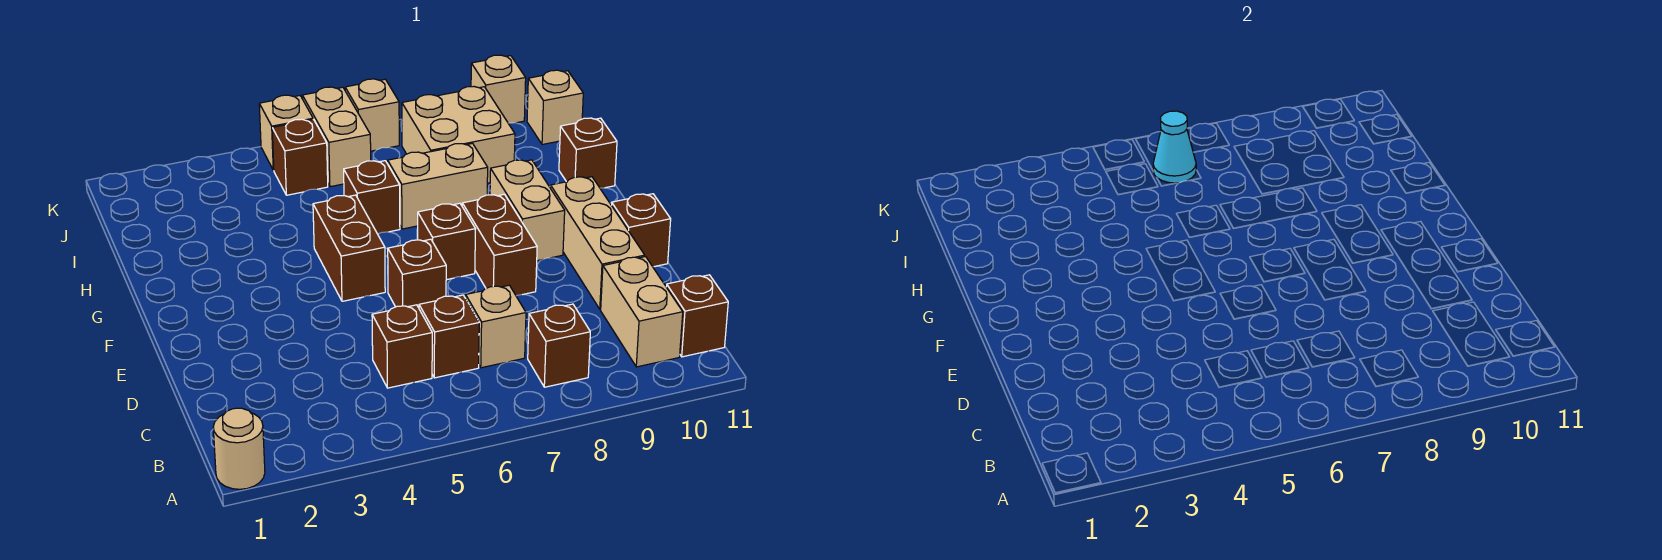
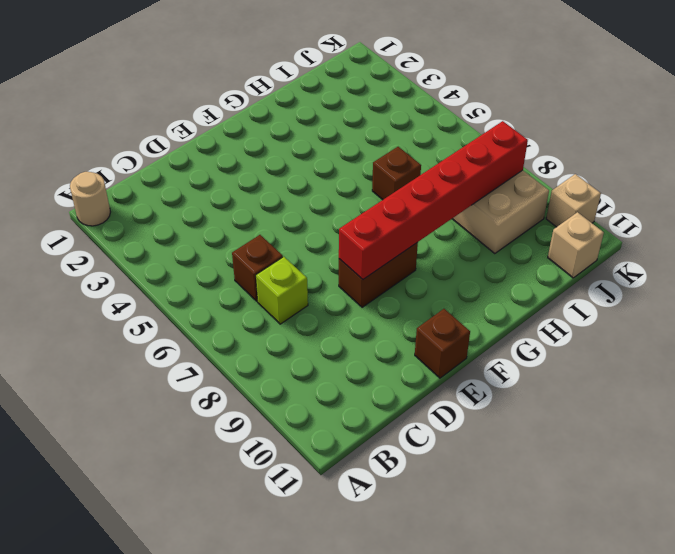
lime 1x1 brick [256,257,308,324] -> tan 1x1 brick [466,285,526,368]
red 1x6 brick [339,121,528,279] -> none
none -> brown 1x1 brick [528,304,590,387]
none -> tan 1x2 brick [601,257,683,367]
none -> brown 1x1 brick [666,275,728,357]

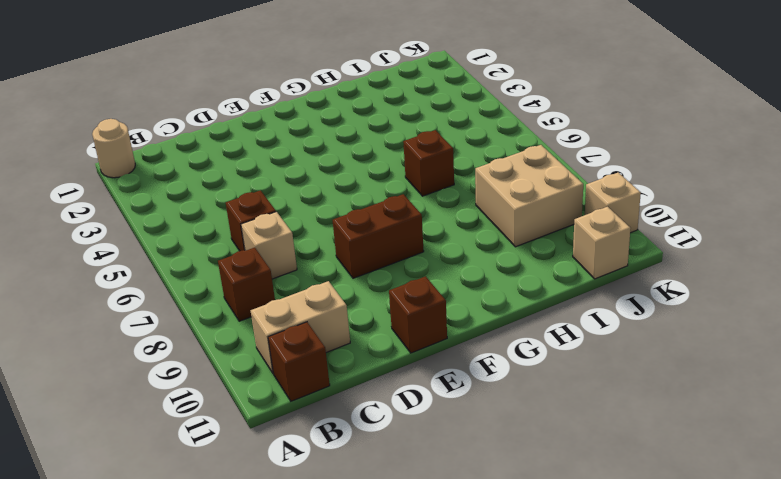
none -> brown 1x1 brick [372,305,432,388]
none -> tan 1x3 brick [551,177,645,309]
none -> brown 1x1 brick [388,239,446,308]

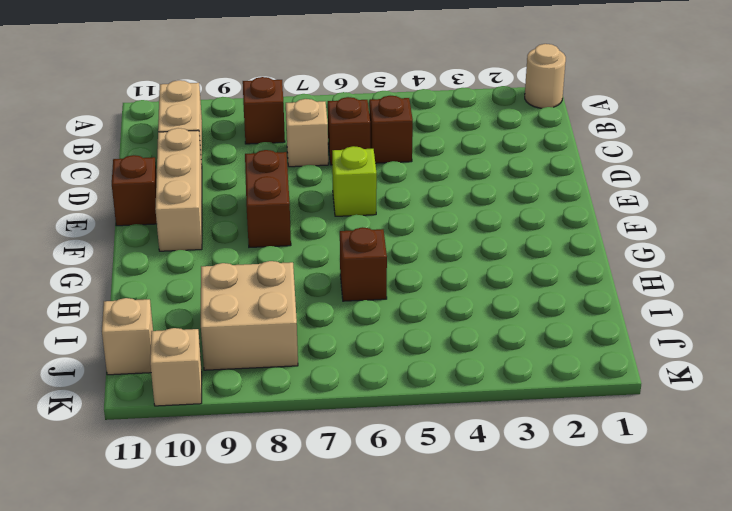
lime 1x1 brick [332,146,377,216] -> brown 1x1 brick [388,239,446,308]
none -> brown 1x1 brick [666,275,728,357]
none -> brown 1x2 brick [313,195,385,301]
none -> brown 1x1 brick [418,203,475,280]

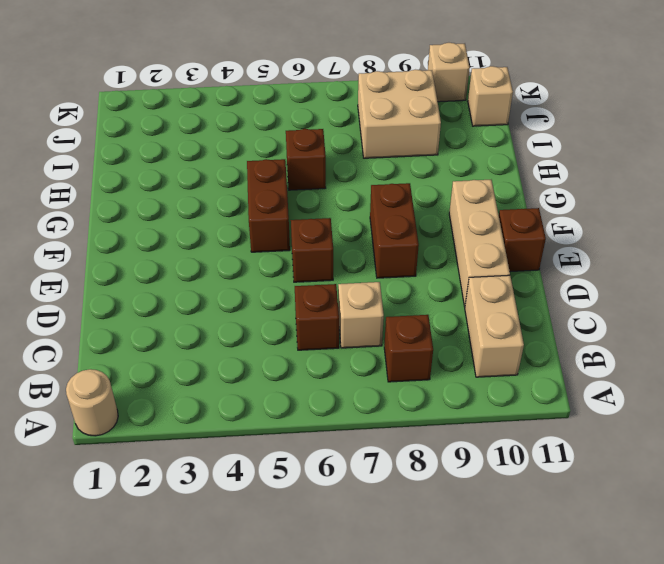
none -> brown 1x1 brick [666,275,728,357]
none -> brown 1x1 brick [372,305,432,388]
none -> brown 1x1 brick [418,203,475,280]

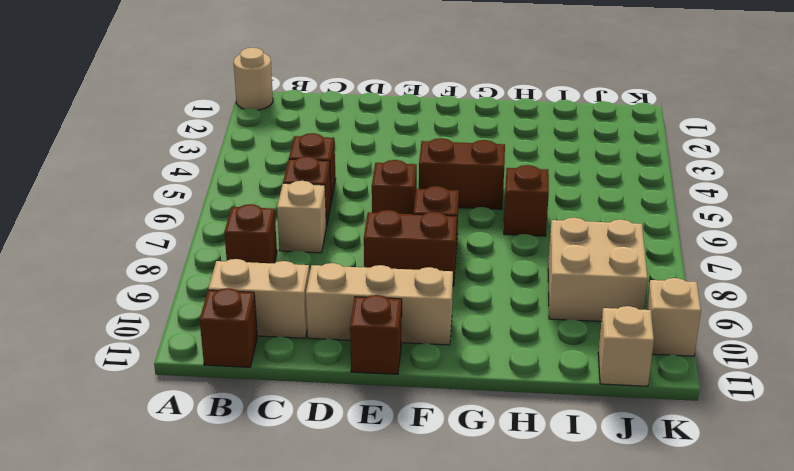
none -> tan 1x2 brick [490,160,565,261]
none -> tan 1x2 brick [388,143,488,229]
none -> brown 1x1 brick [559,118,617,188]

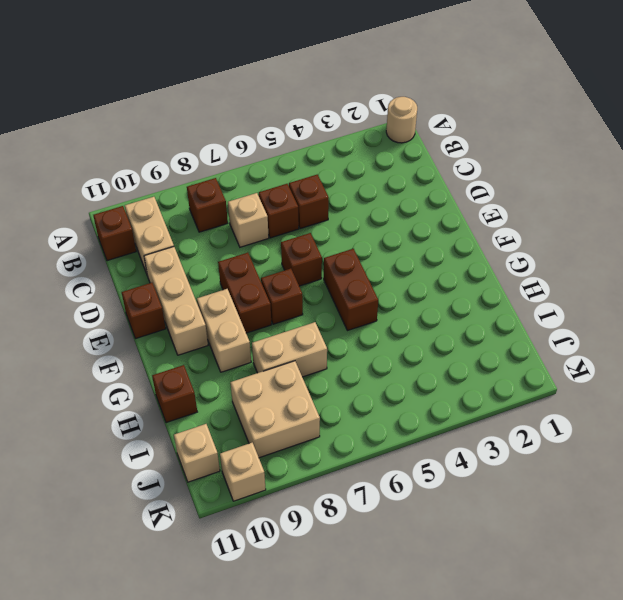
none -> brown 1x1 brick [344,161,400,234]
none -> brown 1x1 brick [272,119,328,195]
none -> tan 1x2 brick [302,87,371,187]

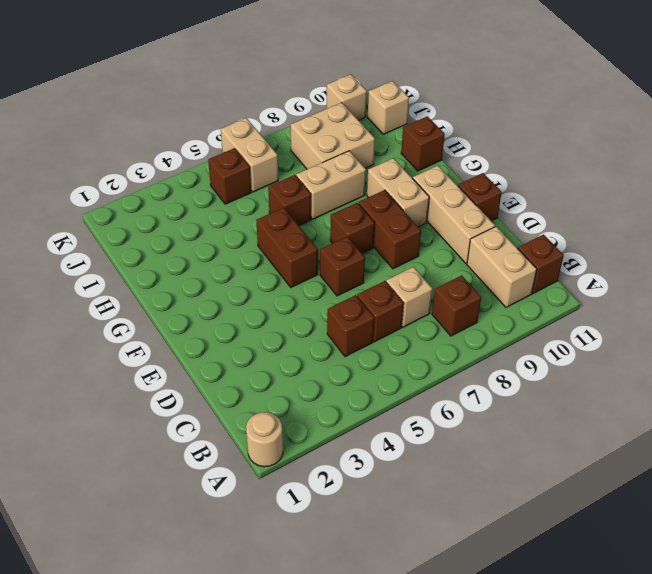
none -> tan 1x1 brick [259,95,313,170]
none -> tan 1x1 brick [345,79,399,151]
none -> cyan 1x1 cone [1153,111,1196,183]

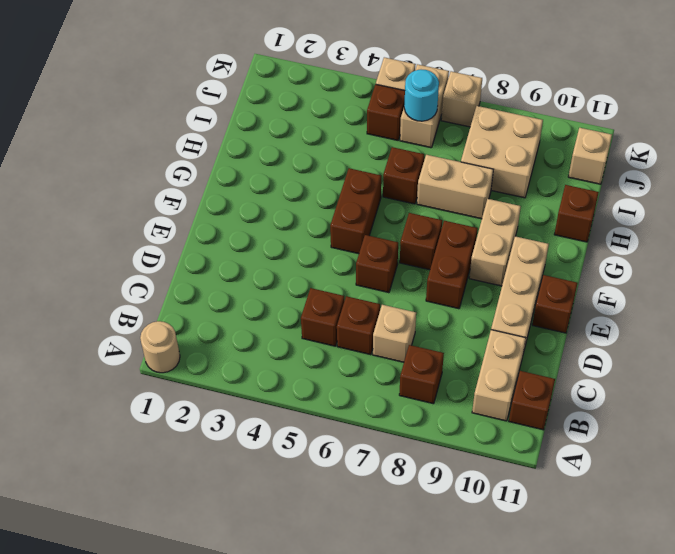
cyan 1x1 round brick [404,70,439,121] -> cyan 1x1 cone [1153,111,1196,183]
none -> tan 1x1 brick [471,55,526,123]

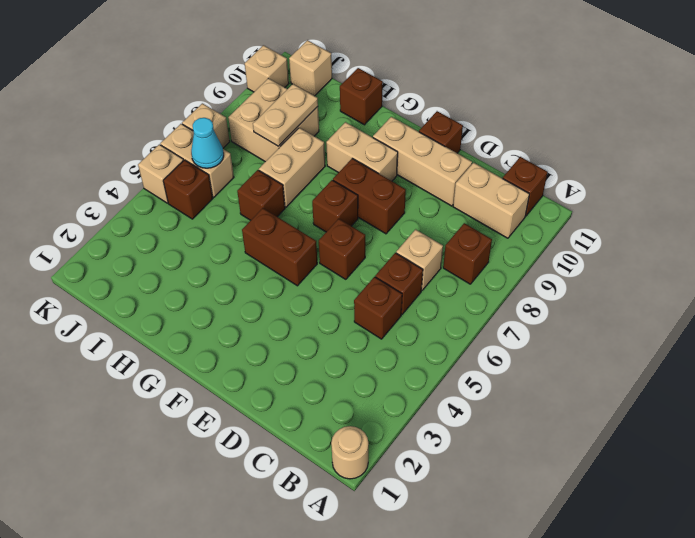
tan 1x2 plate [253,84,318,146] -> none

